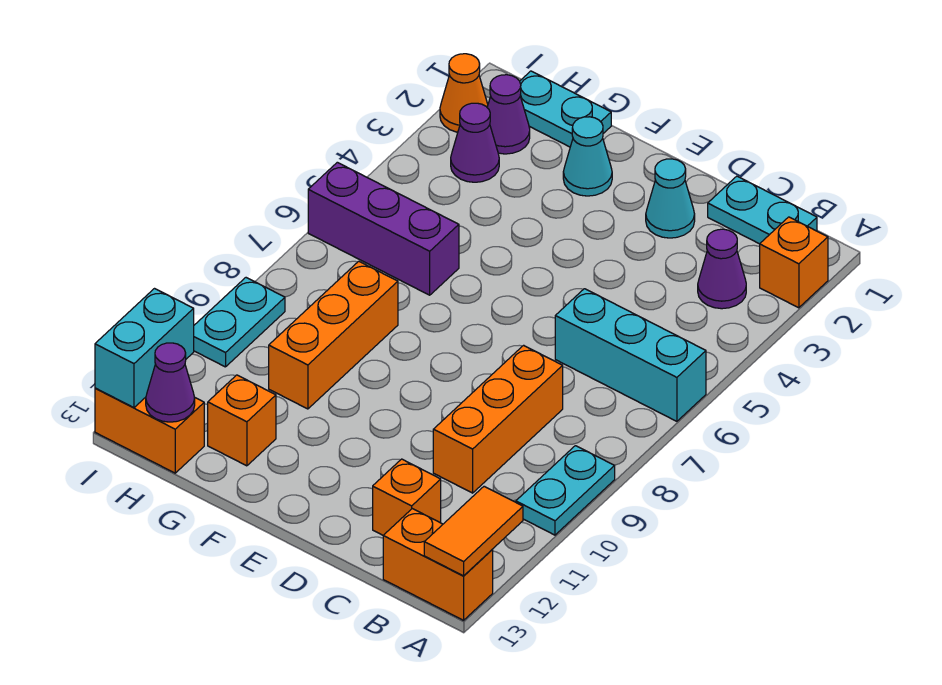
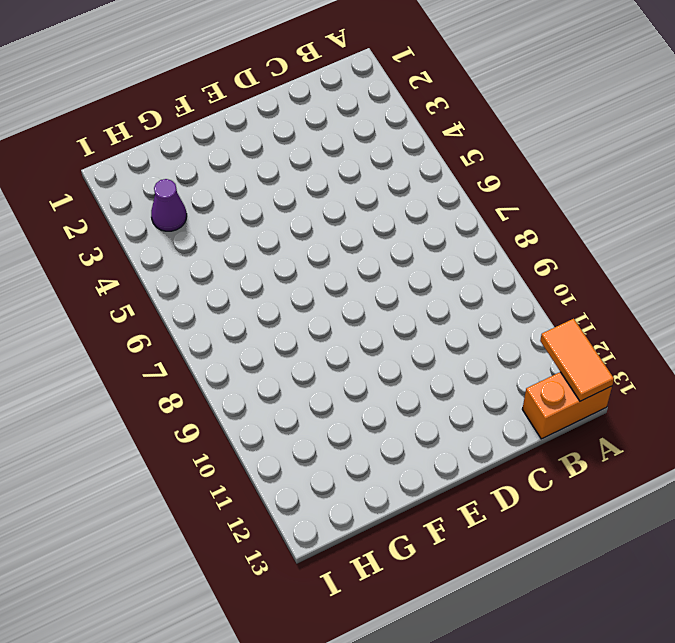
none -> orange 1x1 brick [760,217,828,308]
none -> cyan 1x3 brick [555,289,706,421]
none -> cyan 1x2 plate [516,446,615,535]

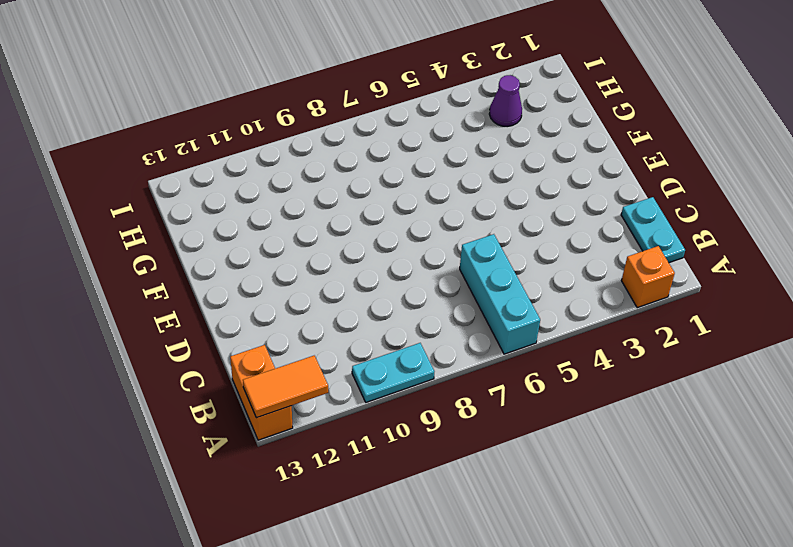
none -> purple 1x1 cone [698,229,746,309]
none -> orange 1x3 brick [433,345,563,493]
none -> orange 1x1 brick [373,459,441,535]

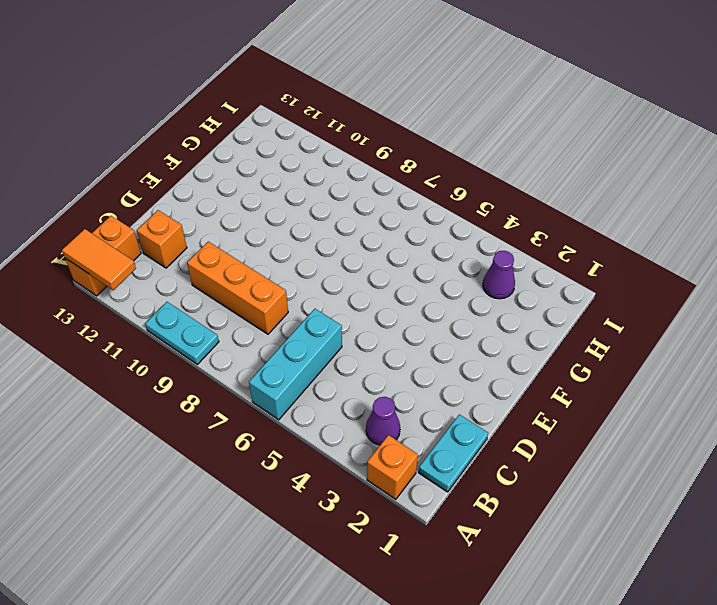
none -> cyan 1x1 cone [646,159,695,238]
none -> cyan 1x1 cone [563,117,612,196]
none -> cyan 1x2 plate [520,71,611,147]

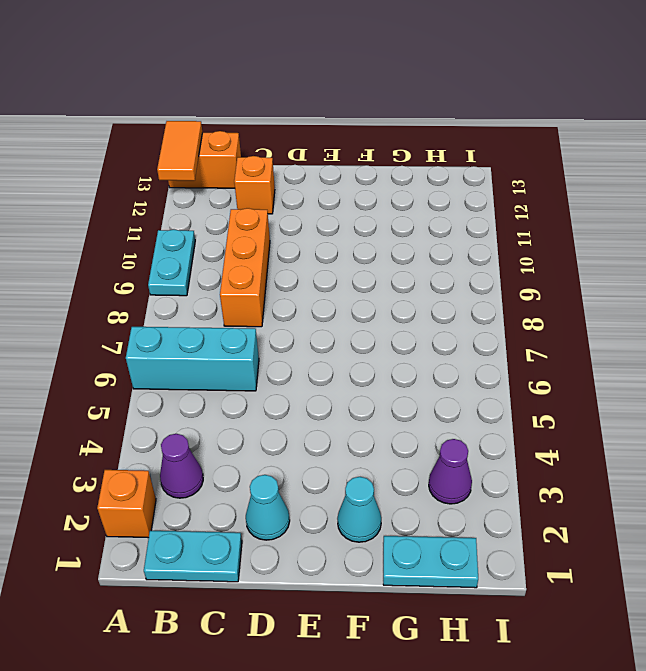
none -> purple 1x3 brick [308,162,459,295]
none -> orange 1x3 brick [269,261,398,409]
none -> orange 1x1 brick [208,375,276,466]

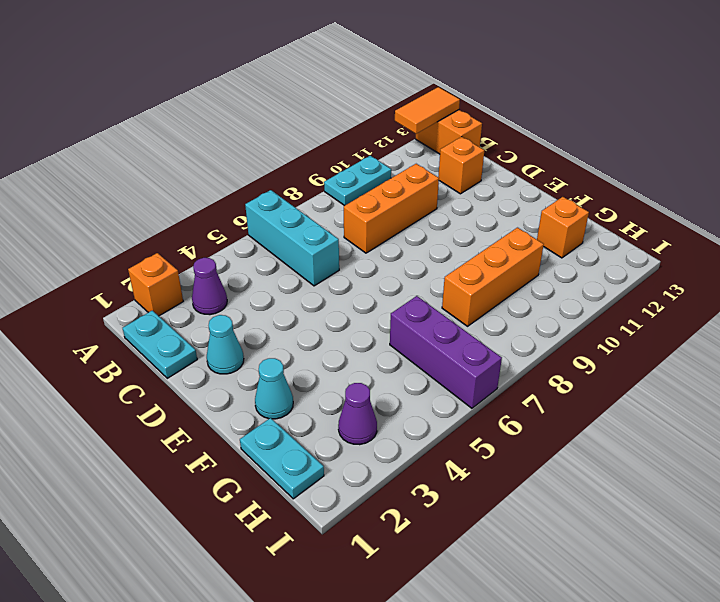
none -> purple 1x1 cone [487,75,530,154]
none -> orange 1x2 brick [95,388,204,473]
none -> orange 1x1 cone [440,54,488,132]

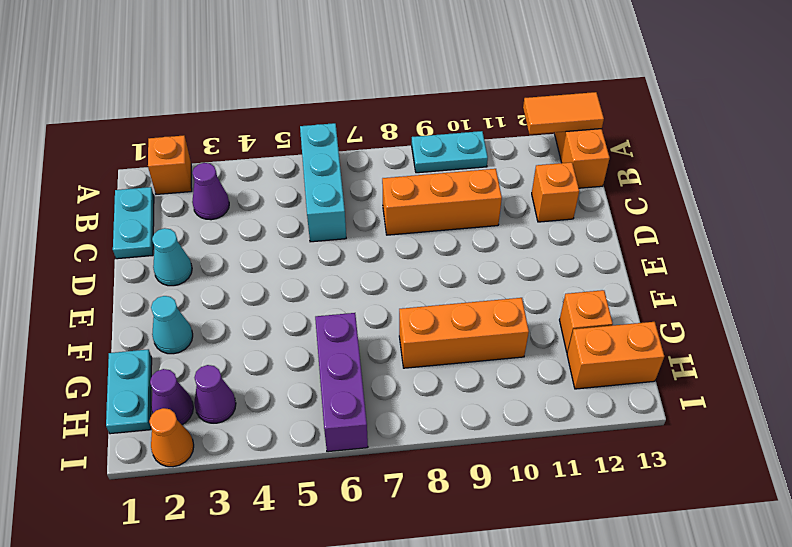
orange 1x2 brick [567,322,664,389] -> orange 1x2 brick turned to [95,388,204,473]
none -> cyan 1x2 plate [194,278,285,367]
none -> purple 1x1 cone [146,343,195,422]
none -> cyan 1x2 brick [95,289,194,408]

